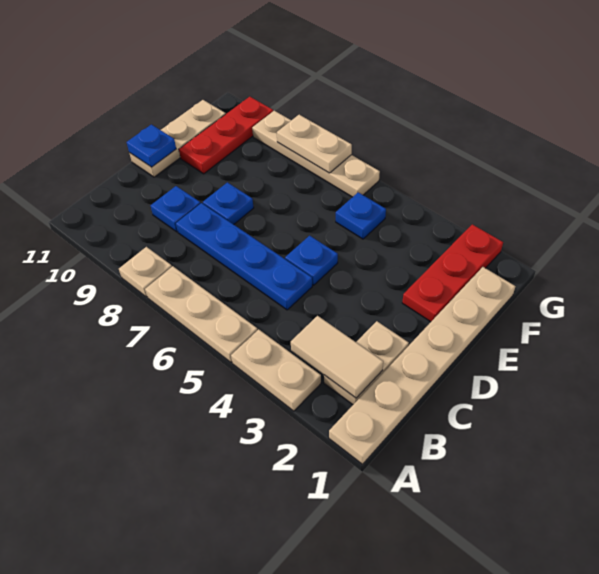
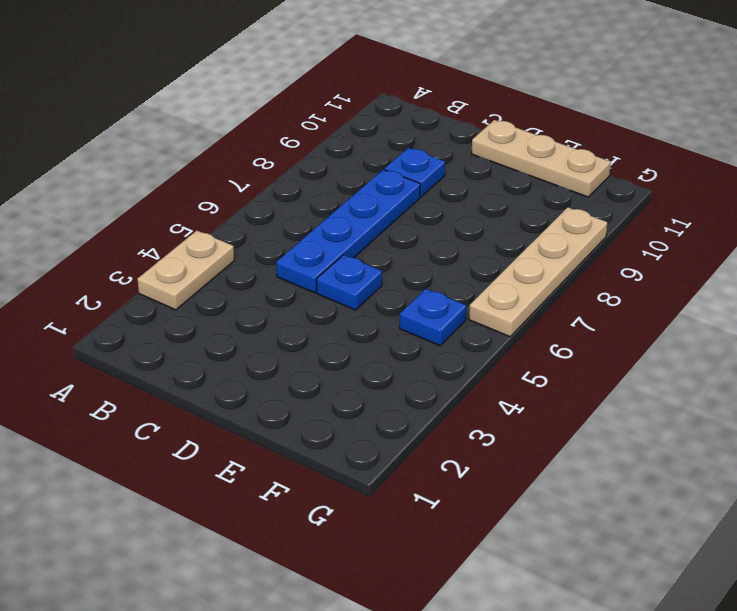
none -> tan 1x6 plate [329,267,515,464]
none -> tan 1x3 plate [145,266,257,362]
none -> tan 1x1 plate [119,247,172,297]

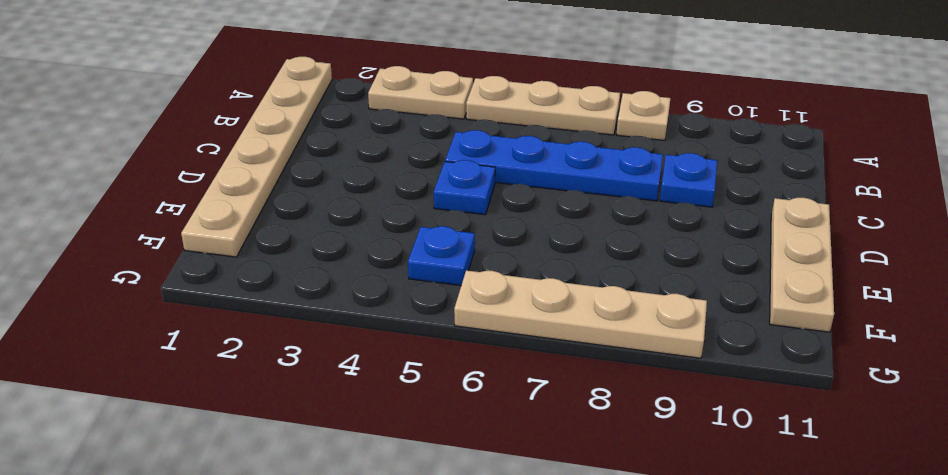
none -> tan 1x2 plate [324,321,409,404]
none -> blue 1x1 plate [203,182,254,224]
none -> red 1x3 plate [402,224,503,322]

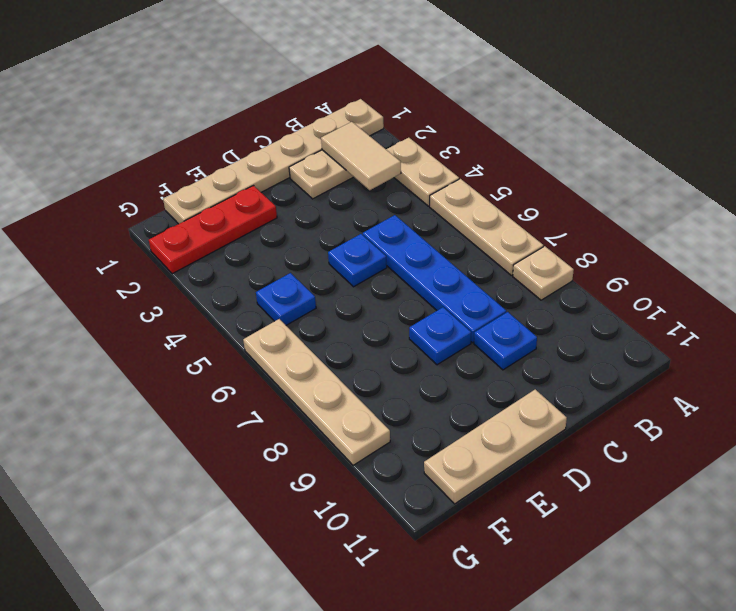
none -> red 1x3 plate [179,97,273,174]
none -> blue 1x1 plate [127,125,176,167]
none -> tan 1x2 plate [277,115,352,173]

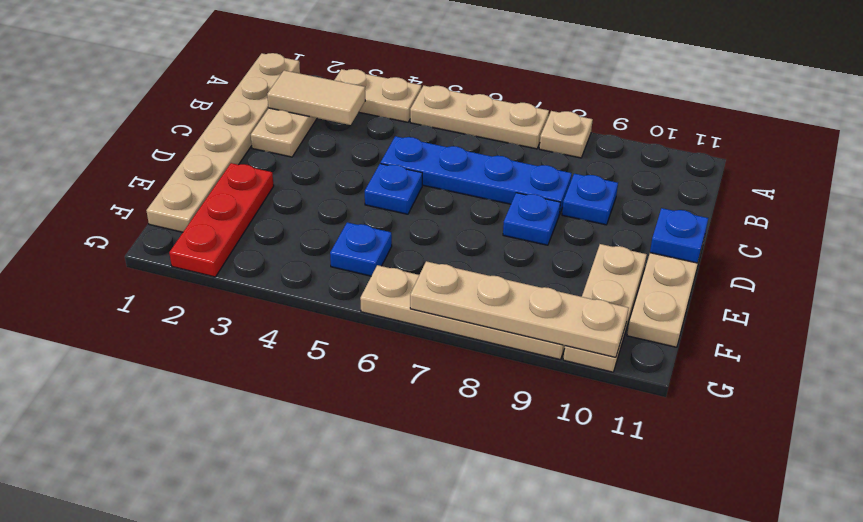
tan 1x3 plate [563,244,647,372] -> red 1x3 plate [179,97,273,174]
tan 1x4 plate [410,261,629,357] -> tan 1x2 plate [277,115,352,173]

